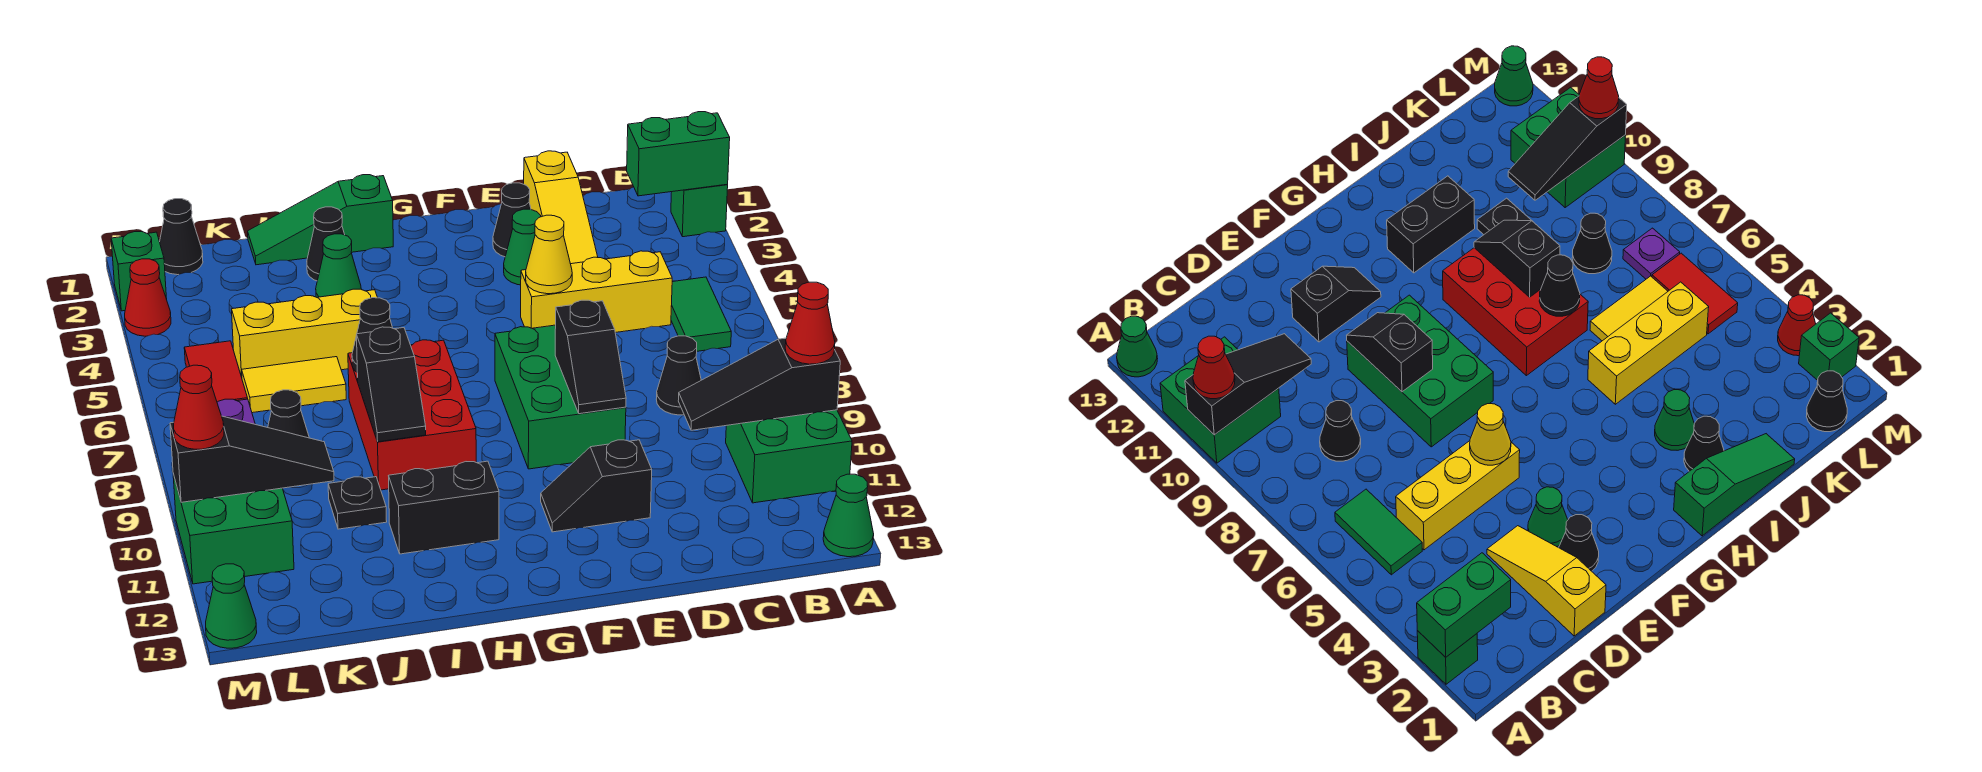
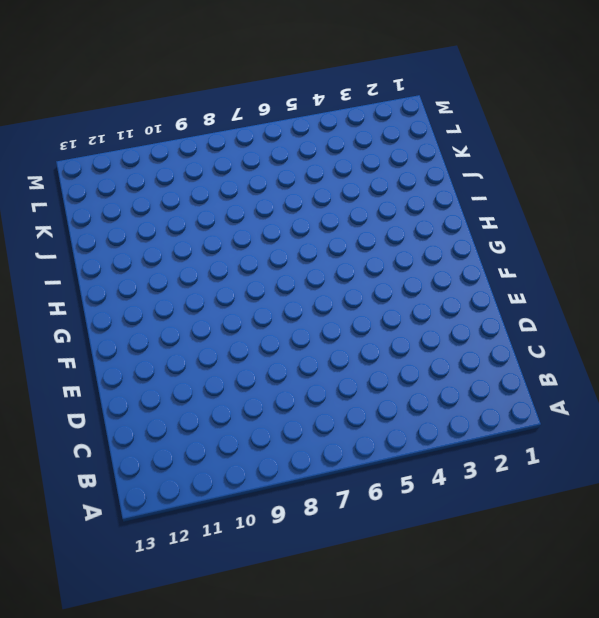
none -> green 1x1 brick [671,185,728,237]
none -> green 2x2 brick [726,410,852,503]
none -> green 1x1 cone [823,474,874,557]
none -> green 1x2 tile [671,277,731,351]

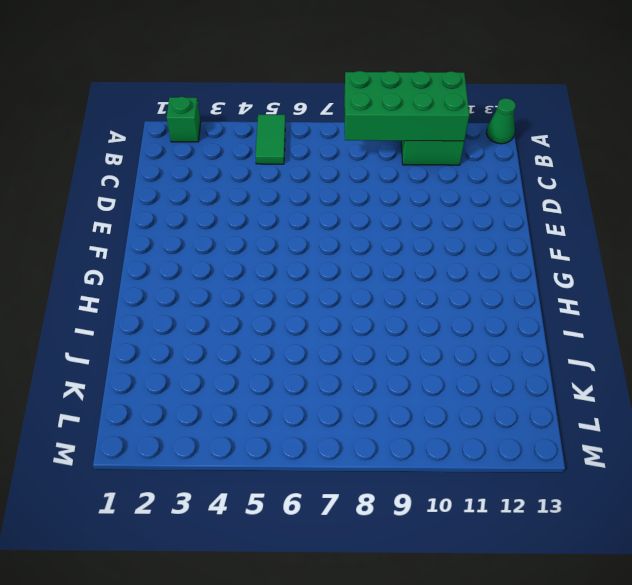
green 1x2 tile [256,115,285,164] -> green 1x2 tile turned to [671,277,731,351]
green 2x4 brick [344,71,469,141] -> black 1x3 slope [678,338,840,430]
none -> yellow 1x3 brick [521,251,672,333]
none -> black 1x1 cone [656,336,701,415]
none -> yellow 1x3 slope [524,151,598,264]
none -> black 1x1 cone [493,183,531,257]

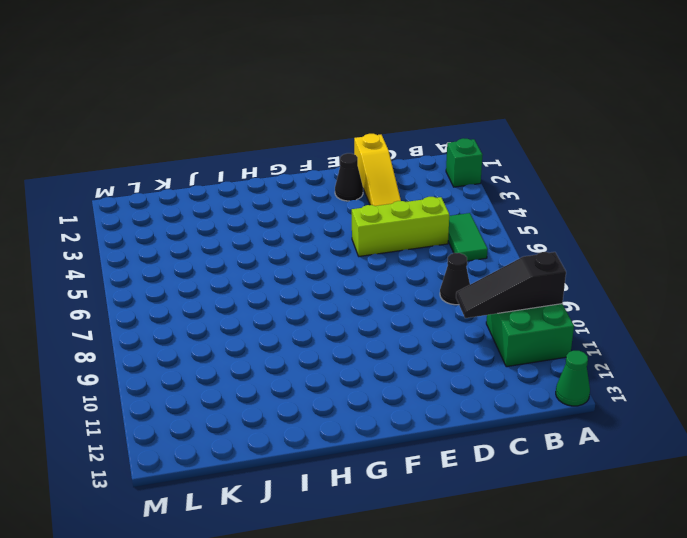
lime 1x3 brick [352,197,449,256] -> yellow 1x3 brick [521,251,672,333]
none -> green 1x1 cone [504,209,541,285]
none -> green 2x3 brick [495,325,626,469]
none -> black 1x2 slope [541,440,652,532]
none -> green 1x3 slope [248,175,393,265]

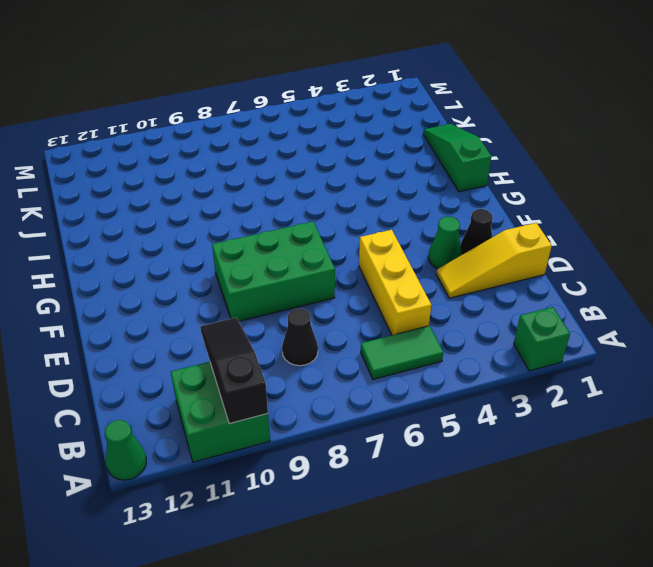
none -> black 1x2 slope [541,440,652,532]
none -> red 2x3 brick [348,340,476,490]
none -> black 1x2 brick [389,461,499,554]
none -> black 1x1 cone [307,207,345,281]

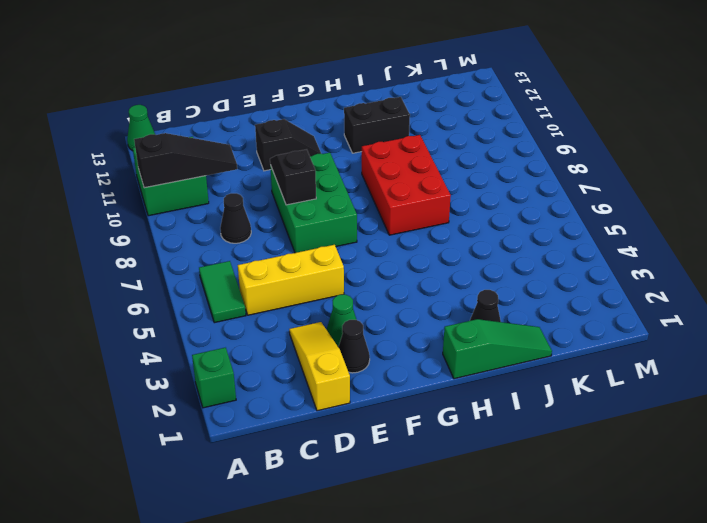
none -> green 1x1 cone [316,234,361,297]
none -> yellow 1x3 brick [232,289,378,377]
none -> yellow 1x2 tile [242,357,346,413]
none -> black 1x1 plate [328,477,387,529]

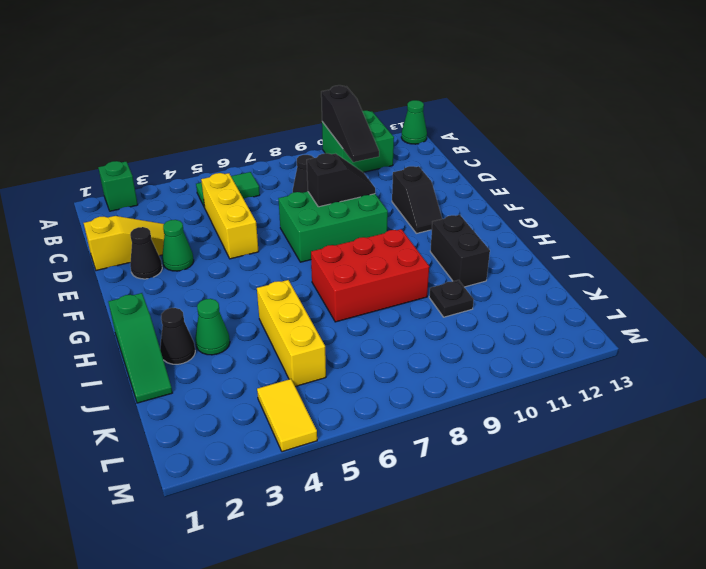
yellow 1x2 tile [257,379,317,452] -> yellow 1x2 tile moved to [242,357,346,413]
none -> black 1x1 cone [268,390,309,438]
none -> black 1x1 cone [160,199,203,275]
none -> red 1x2 tile [184,341,248,402]
none -> purple 1x1 plate [217,399,255,424]

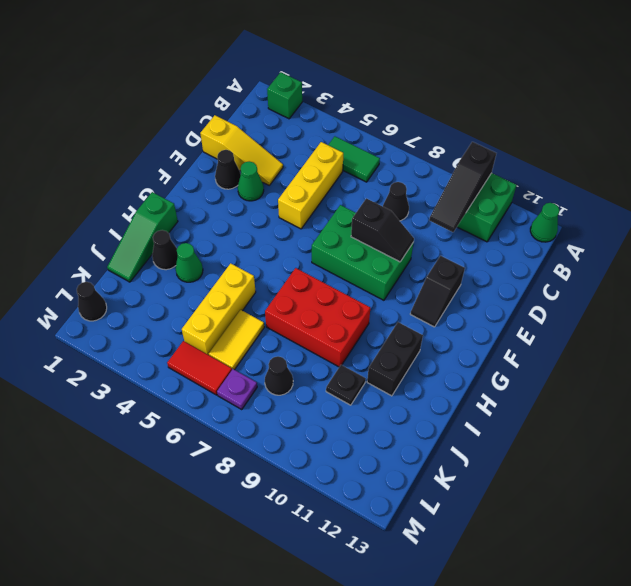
none -> green 2x2 brick [173,474,294,584]
none -> green 1x1 brick [111,232,167,311]
none -> red 1x1 cone [125,259,171,336]
none -> green 1x1 cone [206,564,257,648]

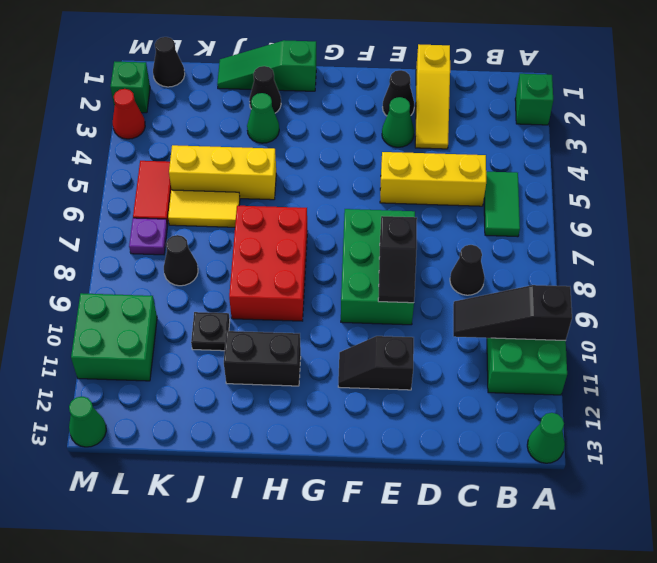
none -> green 1x2 brick [627,112,730,196]
none -> yellow 1x1 cone [526,215,572,294]
none -> black 1x1 cone [352,298,392,372]
none -> black 1x2 slope [357,327,426,442]

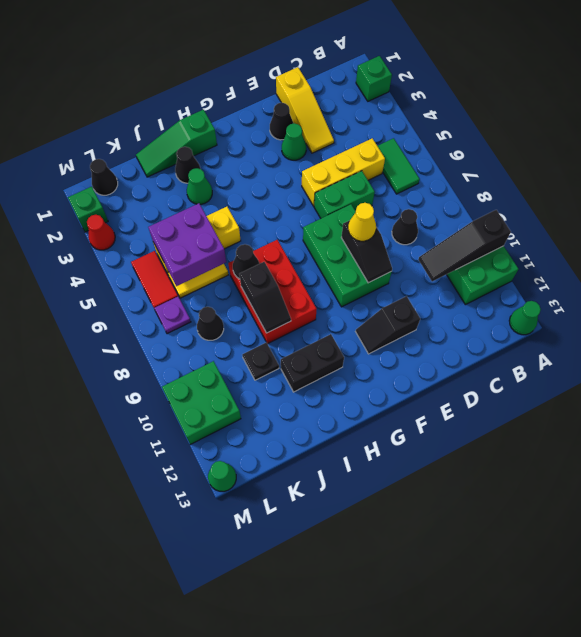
green 1x2 brick [314,171,375,218] -> green 1x2 brick moved to [627,112,730,196]
yellow 1x1 cone [348,203,376,241] -> yellow 1x1 cone moved to [526,215,572,294]
purple 2x2 brick [148,203,226,286] -> none
none -> black 1x3 slope [170,416,334,502]
none -> red 1x1 cone [785,282,835,364]
none -> red 1x1 cone [174,365,224,449]

